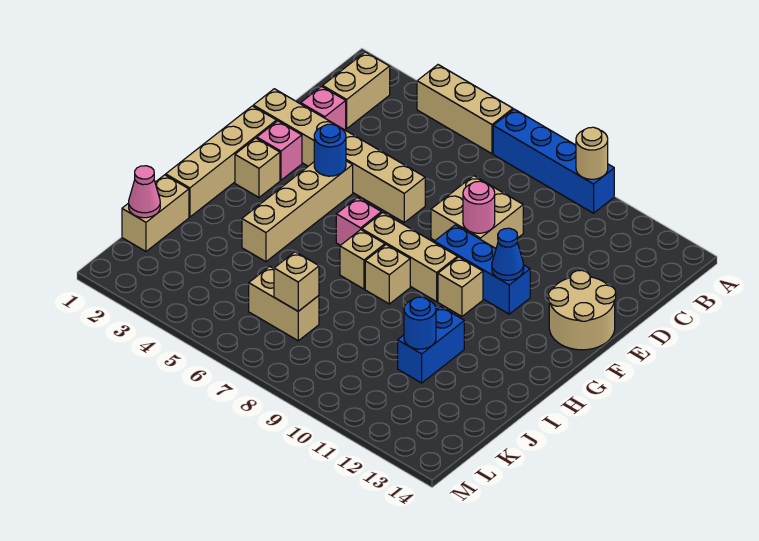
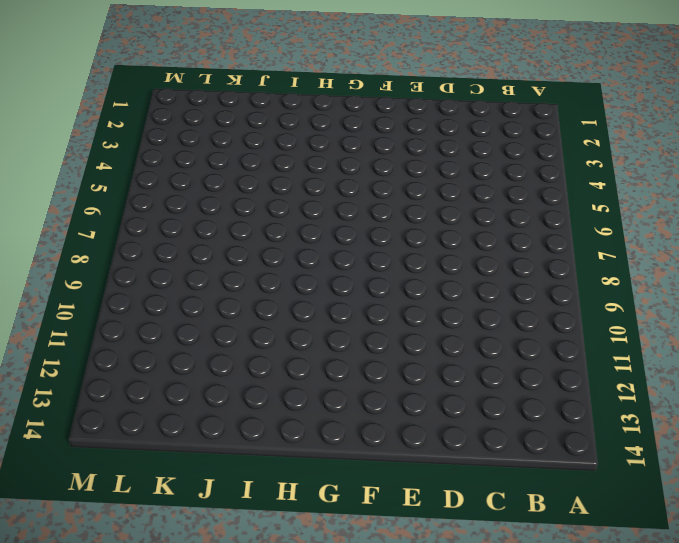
none -> tan 1x3 brick [417,65,513,154]
none -> blue 1x4 brick [493,109,614,213]
none -> tan 1x2 brick [323,52,390,129]

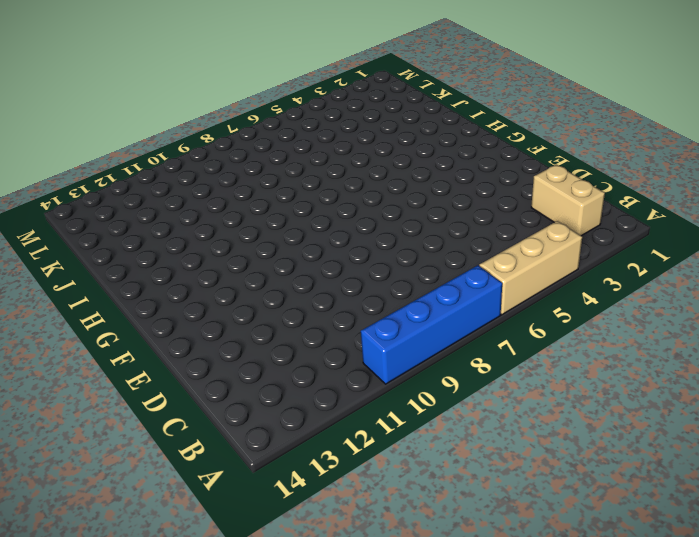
none -> pink 1x1 brick [301,86,346,130]
none -> tan 2x2 brick [431,176,523,248]
none -> tan 1x6 brick [253,89,425,222]

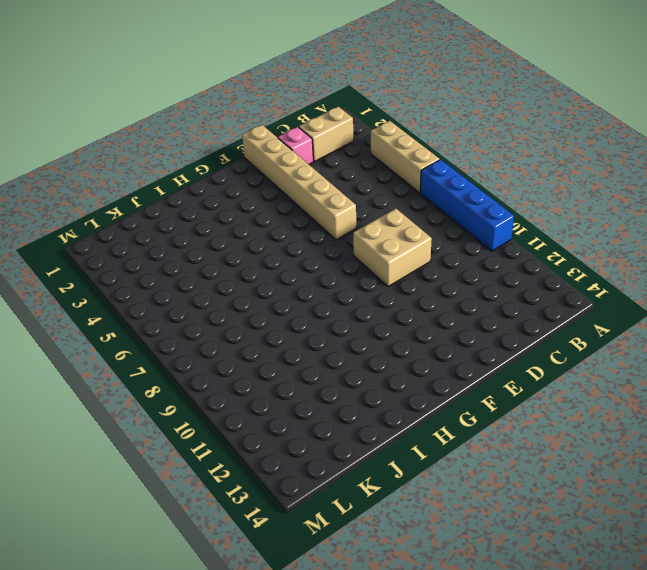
none -> tan 2x2 round brick [549,270,616,350]
none -> tan 1x4 brick [166,106,277,217]
none -> pink 1x1 brick [257,121,302,180]

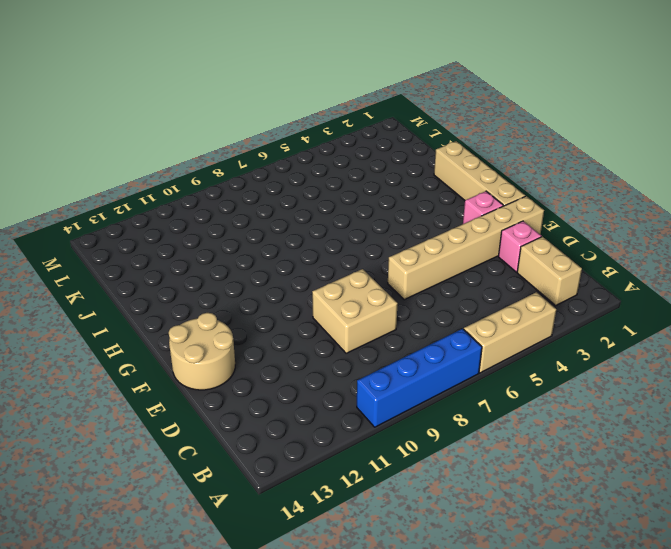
none -> tan 1x4 brick [242,161,353,262]
none -> blue 1x3 brick [434,225,530,314]
none -> tan 1x1 brick [235,138,280,197]

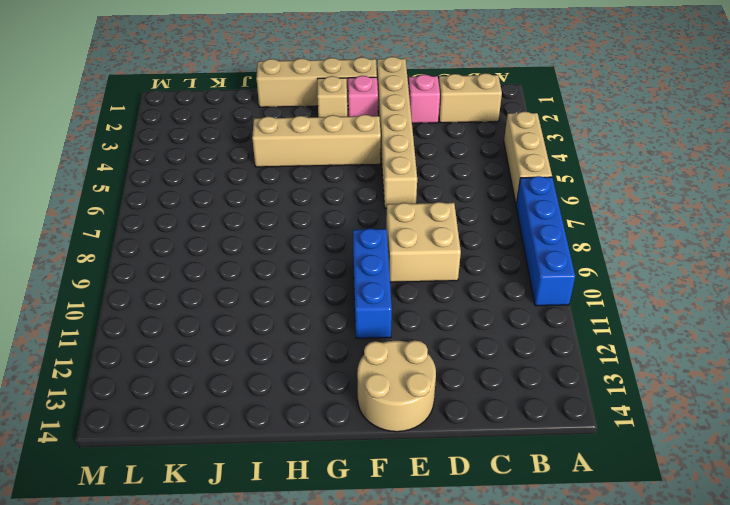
none -> pink 1x1 brick [336,198,381,245]
none -> tan 1x3 brick [362,212,458,302]
none -> tan 1x1 brick [438,257,483,316]

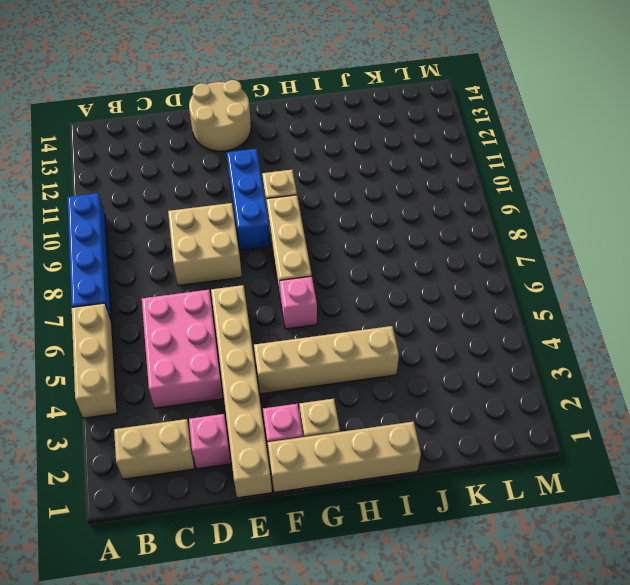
pink 2x3 brick [142,290,223,408] -> none
none -> tan 1x1 brick [340,230,385,289]
none -> tan 1x1 brick [365,245,410,304]
none -> blue 1x2 brick [398,306,464,383]

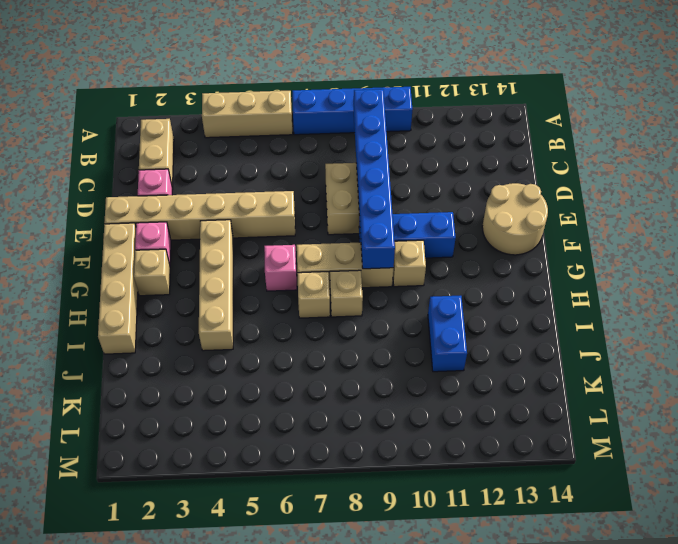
blue 1x6 brick [354,89,395,269] -> pink 1x1 round brick [463,181,495,233]
none -> tan 1x2 brick [122,175,189,251]
none -> tan 1x2 brick [249,266,319,341]
none -> tan 1x1 round brick [576,127,608,179]

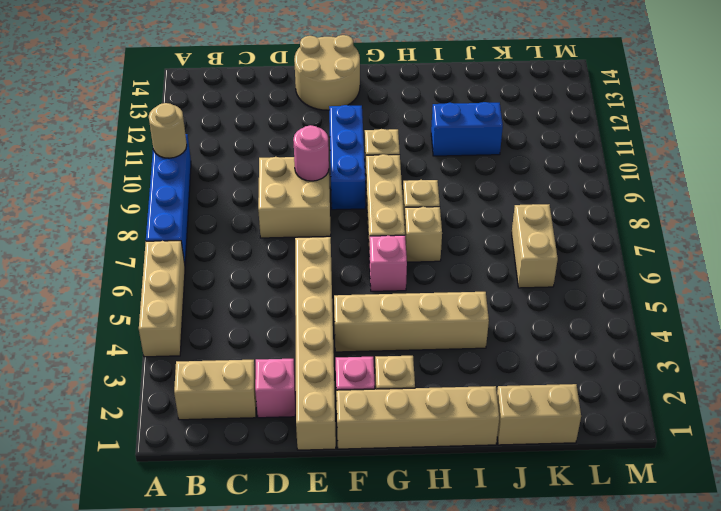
none -> blue 1x1 round brick [314,124,346,176]
none -> blue 1x1 cone [492,228,524,280]
none -> blue 1x1 round brick [404,297,436,349]

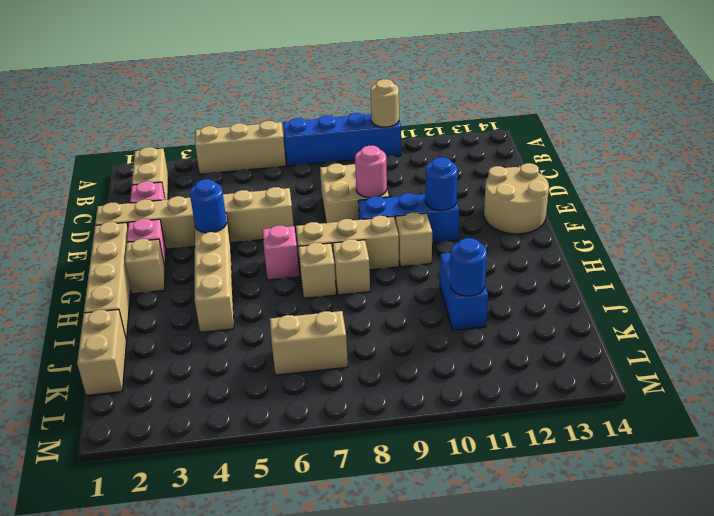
blue 1x1 round brick [425,157,457,210] -> blue 1x1 cone [492,228,524,280]
none -> pink 1x1 cone [129,166,160,218]
none -> tan 1x1 brick [274,252,319,311]

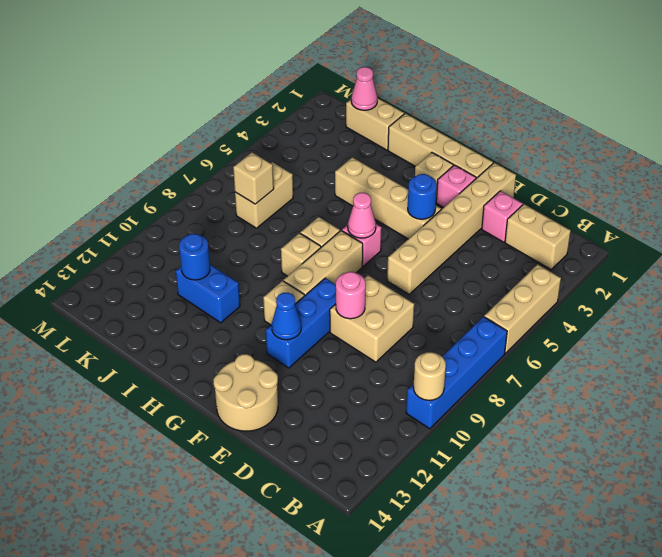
pink 1x1 cone [348,193,376,238] -> none

